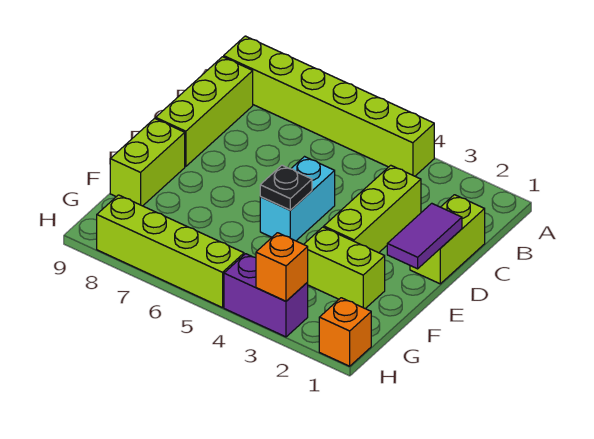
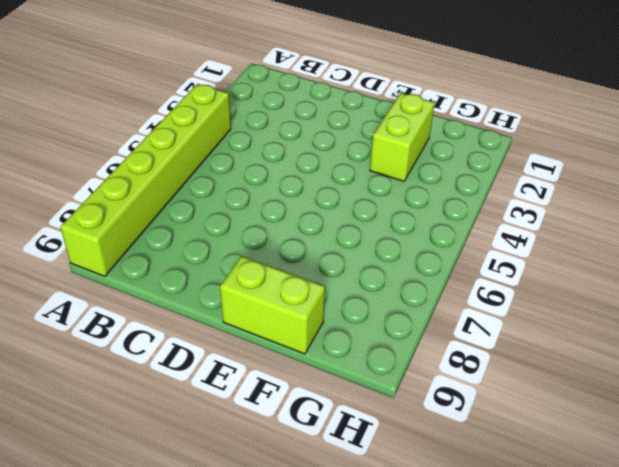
none -> lime 1x3 brick [156,57,253,167]
none -> lime 1x2 brick [410,195,485,284]
none -> lime 1x3 brick [324,165,421,253]

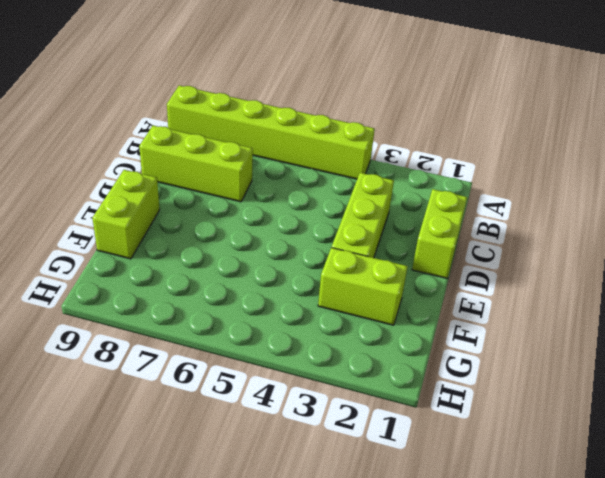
lime 1x3 brick [139,126,253,202] -> lime 1x3 brick turned to [156,57,253,167]
none -> cyan 1x2 brick [260,157,335,241]
none -> orange 1x1 brick [319,298,371,366]
none -> purple 1x2 brick [224,254,308,337]

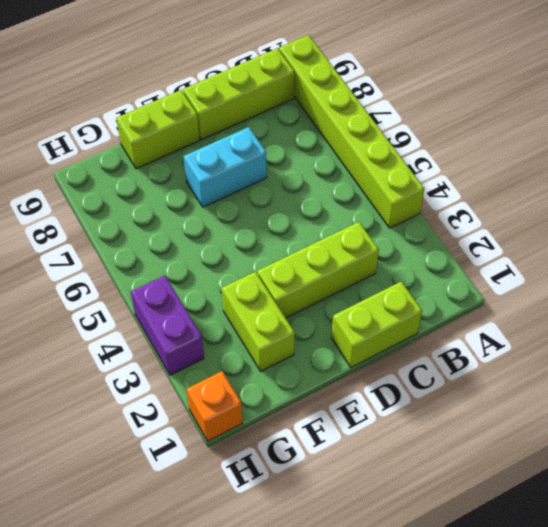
cyan 1x2 brick [184,127,267,207] -> cyan 1x2 brick moved to [260,157,335,241]
none -> lime 1x4 brick [97,195,244,308]
none -> purple 1x2 tile [387,203,462,269]
none -> black 1x1 plate [260,165,312,210]

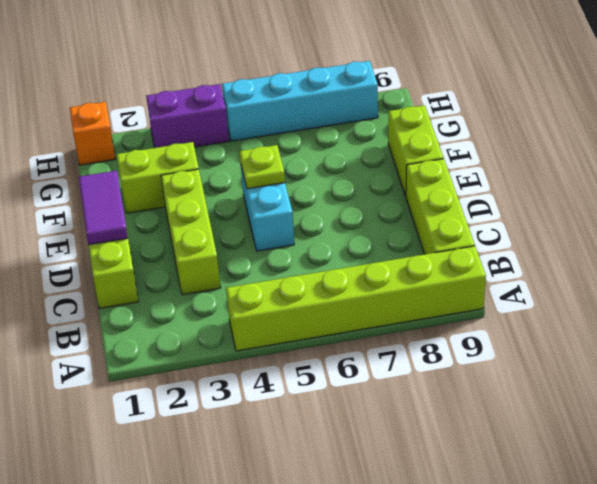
lime 1x1 plate [240,145,285,189] -> black 1x1 plate [260,165,312,210]
cyan 1x4 brick [222,61,378,141] -> lime 1x4 brick [97,195,244,308]
none -> orange 1x1 brick [256,233,308,301]

